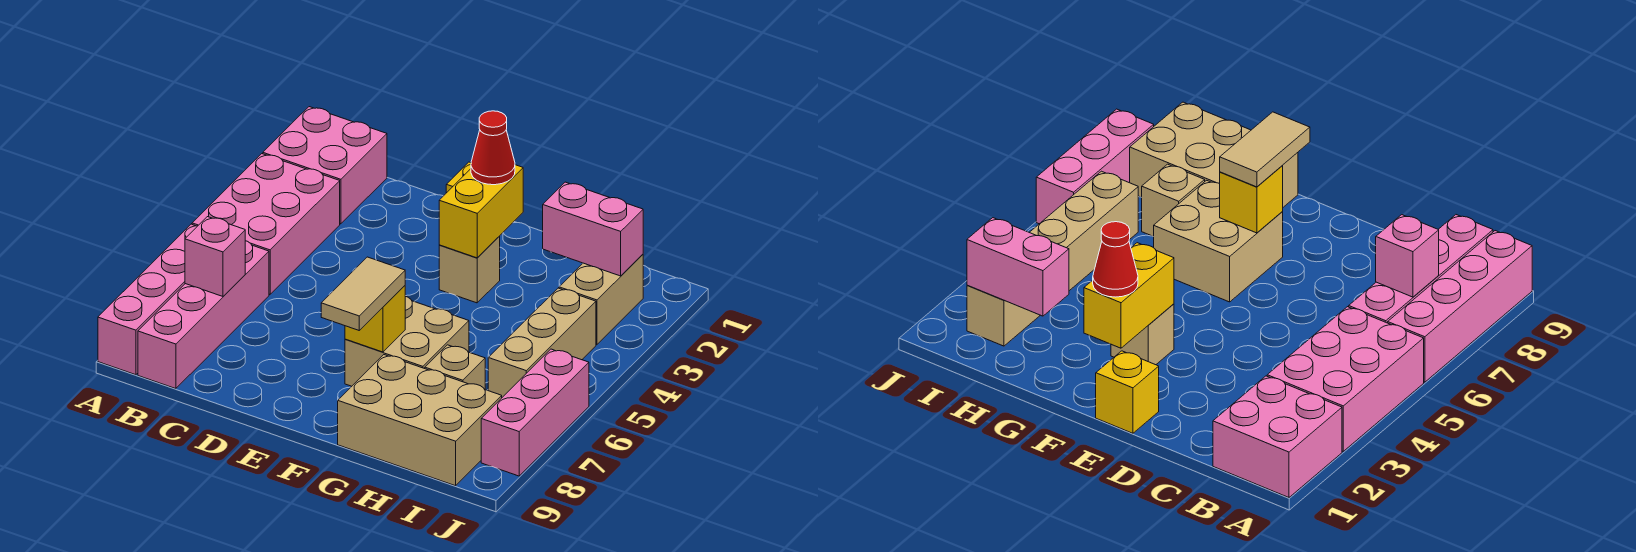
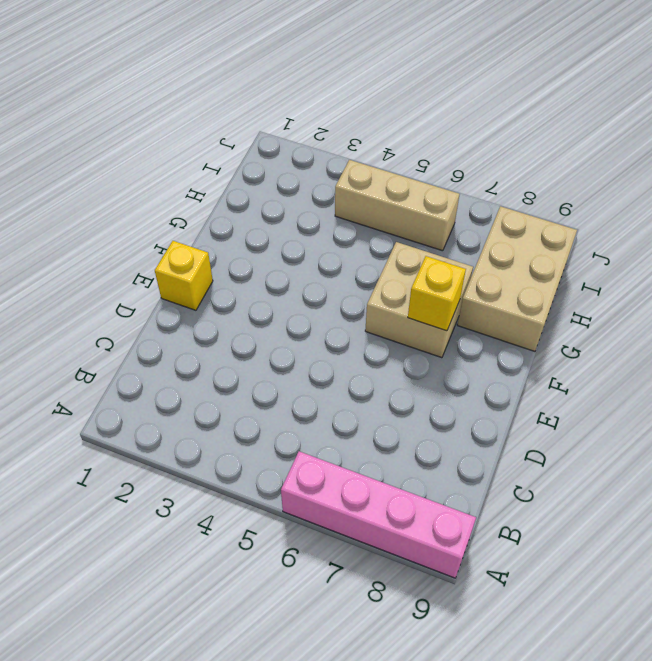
none -> pink 2x2 brick [263,107,387,224]
none -> pink 2x3 brick [192,154,340,294]
none -> pink 1x4 brick [138,241,269,389]

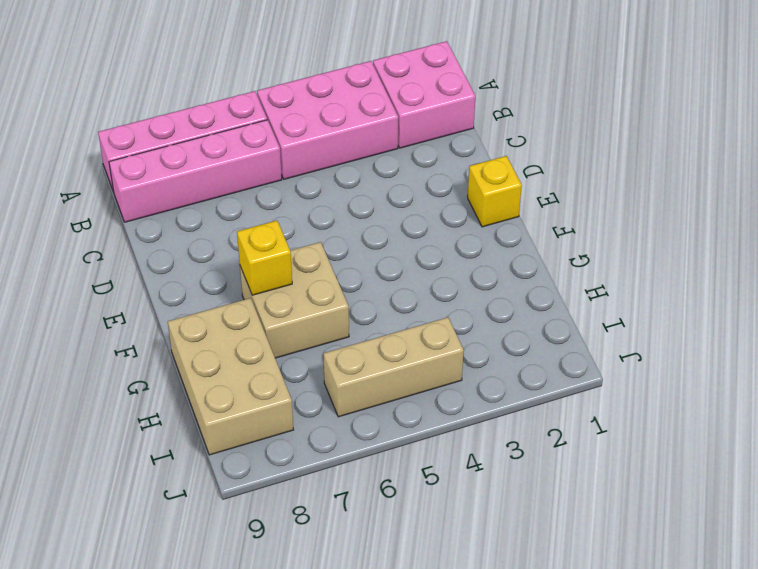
none -> tan 1x1 brick [439,236,500,303]
none -> tan 1x1 brick [425,345,485,389]
none -> tan 1x2 brick [559,254,643,344]

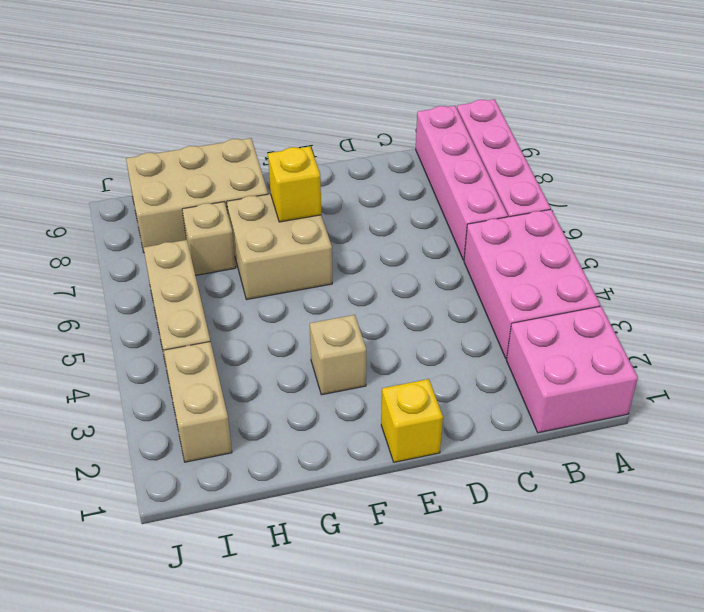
none -> pink 1x3 brick [481,349,589,476]
none -> pink 1x1 brick [185,217,245,296]
none -> yellow 1x2 brick [439,165,523,258]

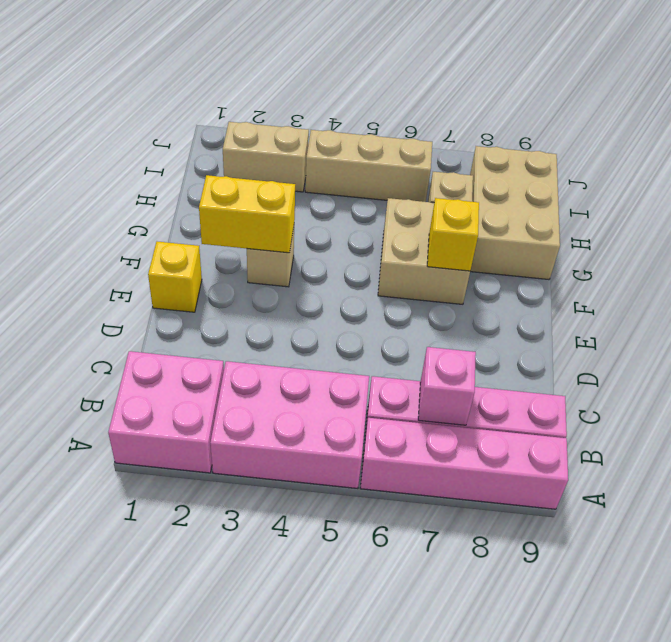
none -> pink 1x3 brick [481,349,589,476]
none -> pink 1x2 brick [543,182,643,276]
none -> red 1x1 cone [471,111,515,185]

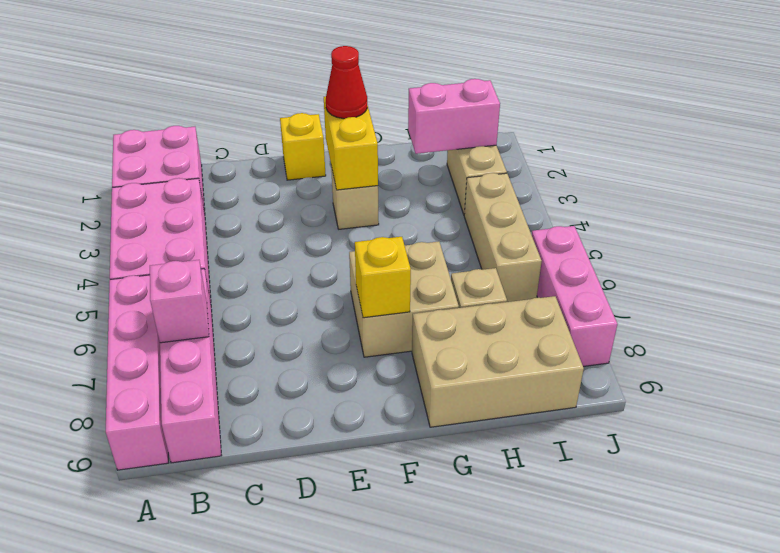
none -> tan 1x2 tile [321,257,405,330]

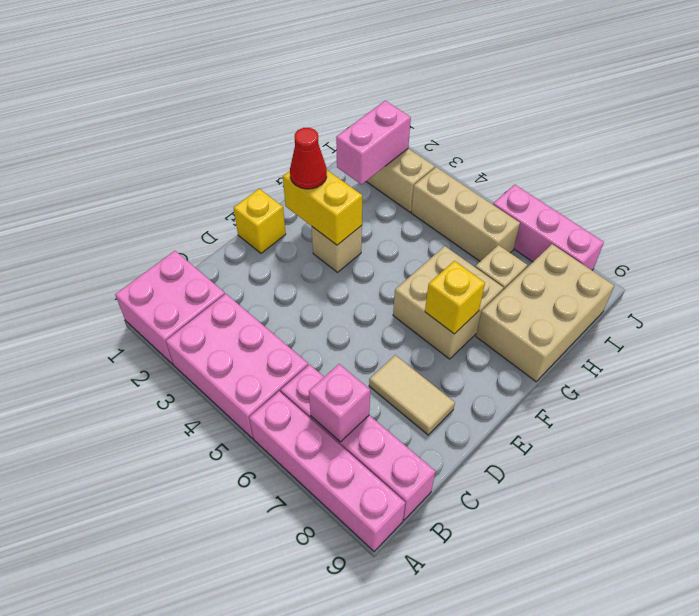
tan 1x2 tile [369,355,455,435] -> tan 1x2 tile moved to [321,257,405,330]

